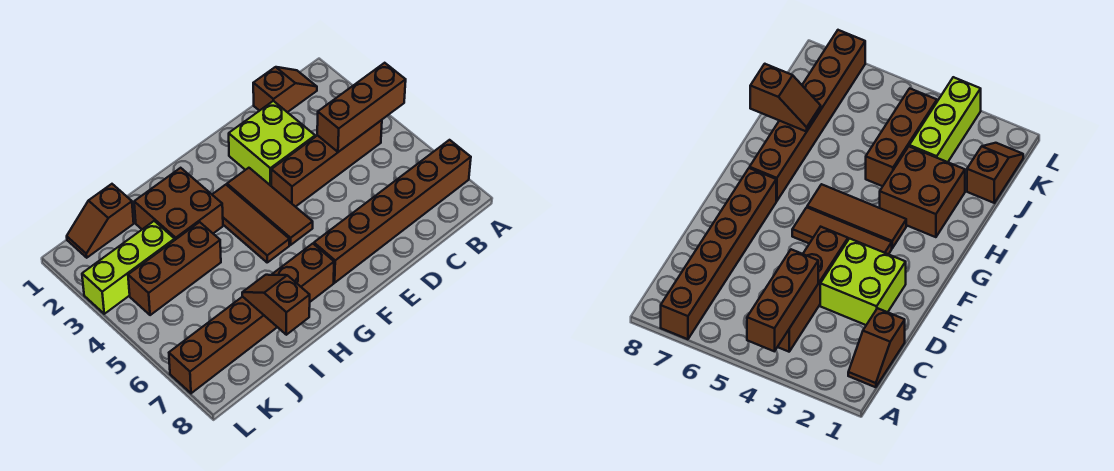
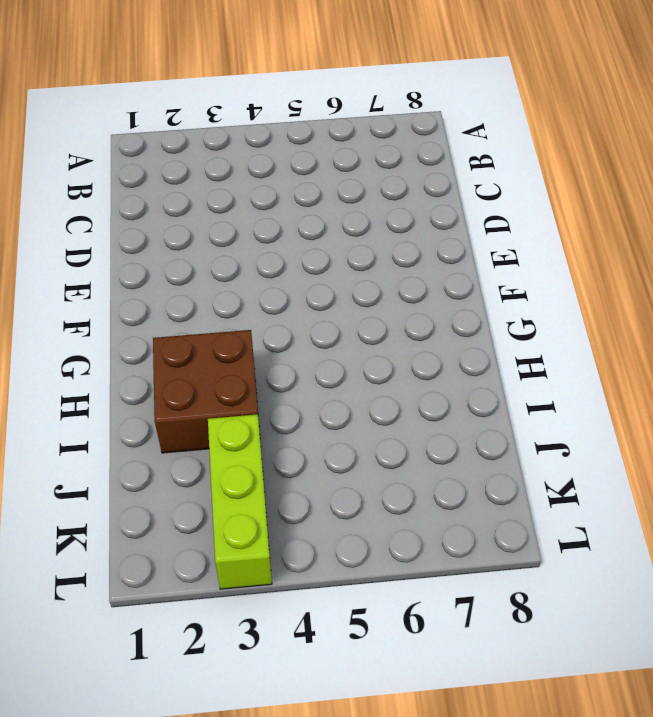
none -> brown 1x6 brick [314,140,471,283]
none -> brown 1x2 slope [253,67,317,112]
none -> brown 1x4 brick [271,120,382,207]

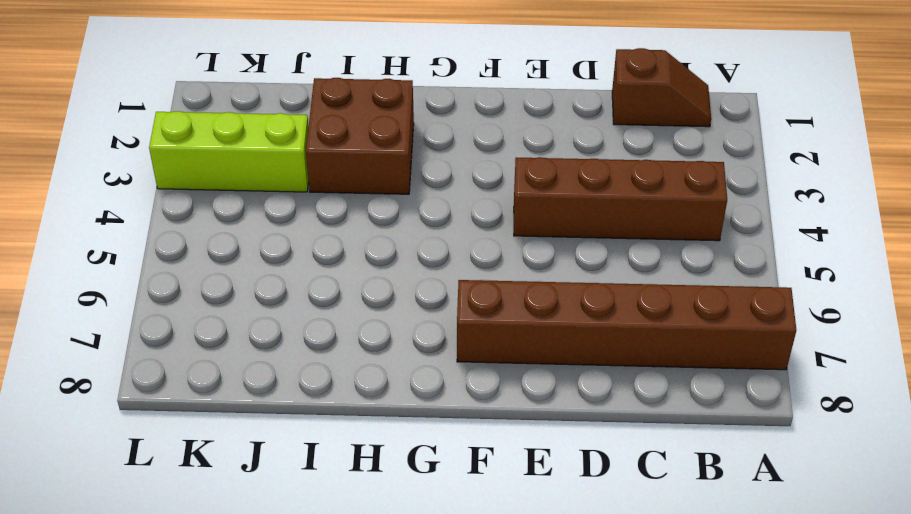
none -> lime 2x2 brick [229,101,315,186]
none -> brown 1x3 tile [227,168,313,245]
none -> brown 1x3 tile [212,185,289,262]

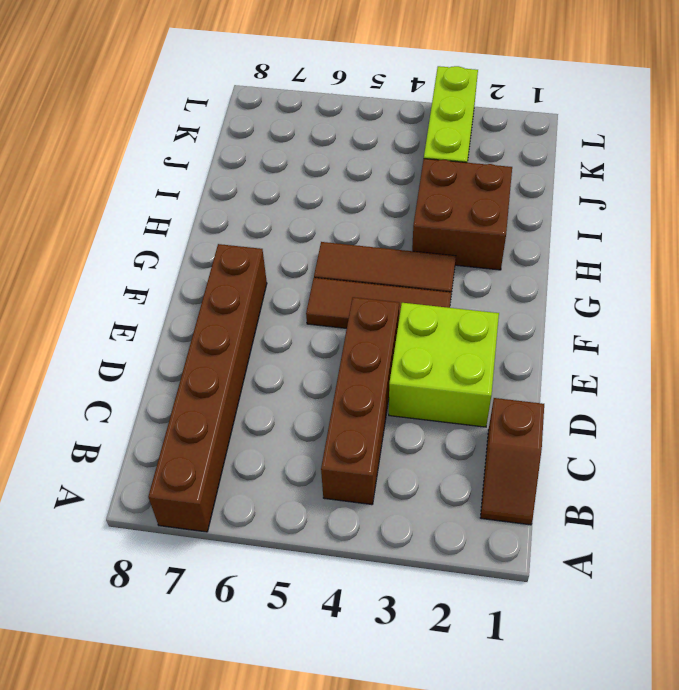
none -> brown 1x6 brick [169,244,334,393]
none -> brown 1x3 brick [128,222,221,315]
none -> brown 1x2 slope [67,184,134,258]

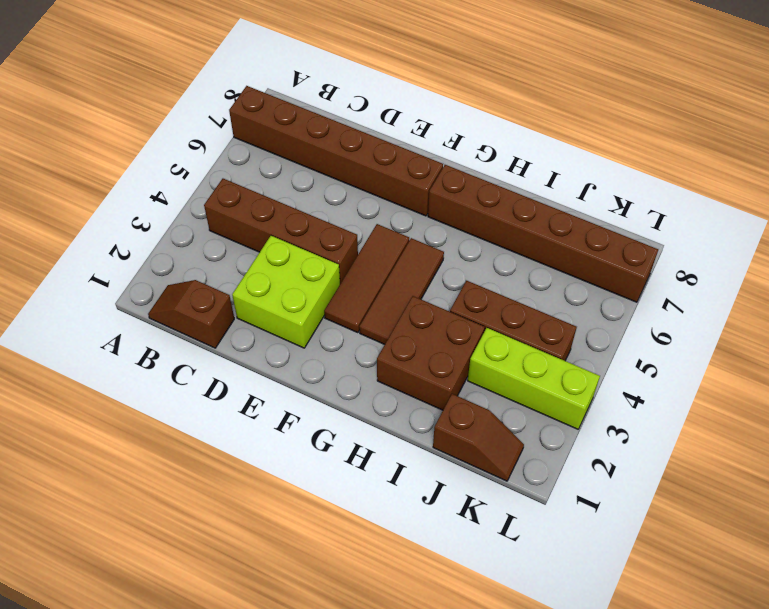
none -> brown 1x3 brick [317,63,406,152]
none -> brown 1x2 slope [242,275,310,335]

